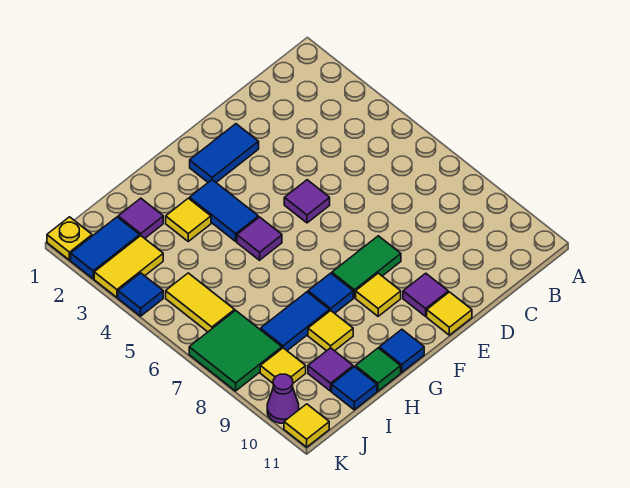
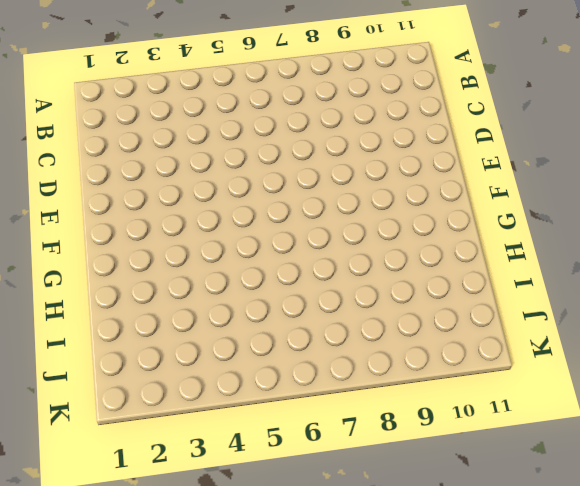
none -> blue 1x2 tile [190,124,259,182]
none -> purple 1x1 tile [284,180,330,223]
none -> green 1x2 tile [332,236,401,298]

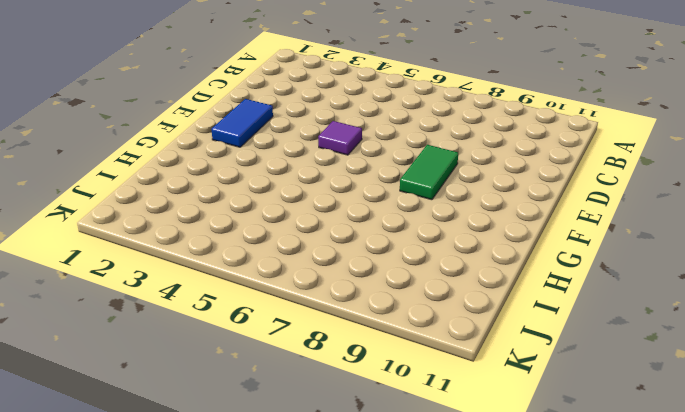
none -> purple 1x1 tile [403,273,448,316]
none -> yellow 1x1 tile [427,292,472,335]
none -> yellow 1x1 tile [356,273,401,316]

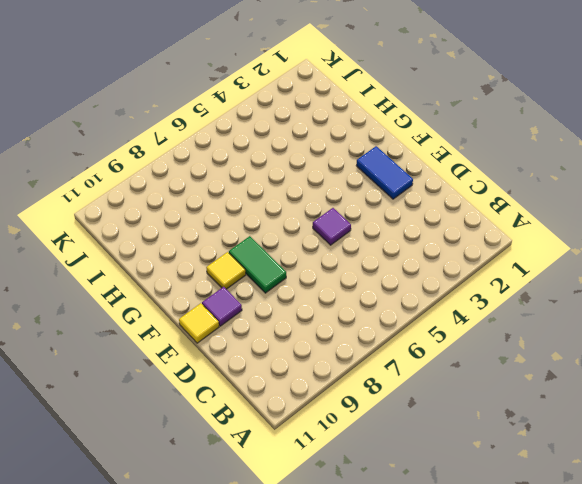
none -> blue 1x2 tile [189,180,258,241]
none -> purple 1x1 tile [237,217,282,260]
none -> blue 1x1 tile [308,273,353,313]

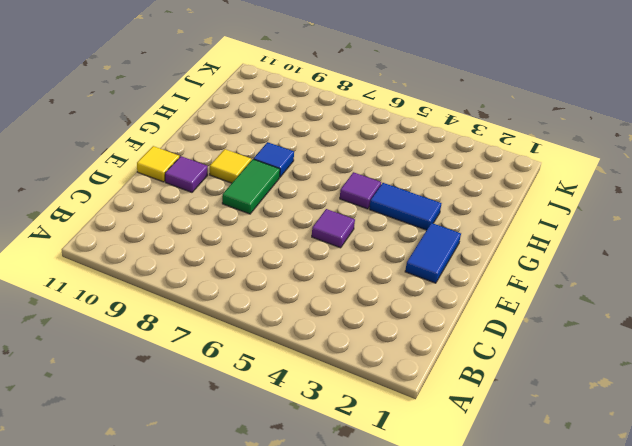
none -> blue 1x1 tile [379,329,424,373]
none -> yellow 1x1 tile [166,198,211,241]
none -> blue 1x2 tile [261,292,330,351]

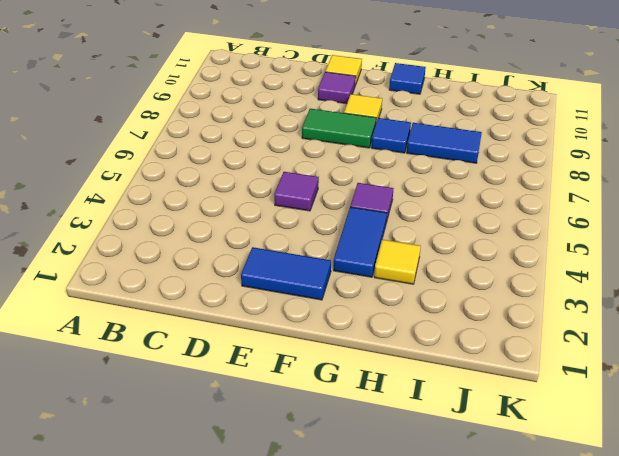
none -> yellow 1x1 tile [308,311,353,351]
none -> green 1x1 tile [355,348,401,391]
none -> purple 1x1 tile [118,198,163,238]

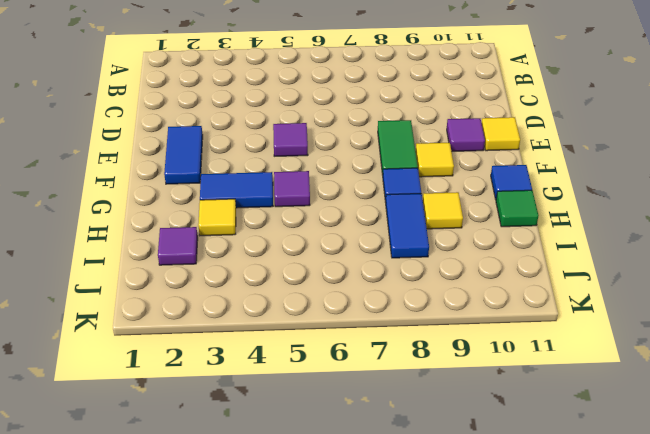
none -> purple 1x1 tile [308,348,353,391]
none -> blue 1x1 tile [332,367,377,410]
none -> blue 1x2 tile [71,217,140,279]

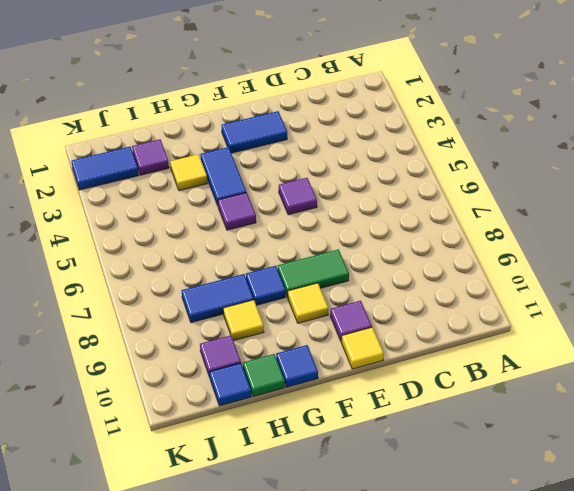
none -> yellow 1x2 tile [94,236,163,297]
none -> yellow 1x2 tile [166,273,235,332]
none -> green 2x2 tile [189,310,282,391]

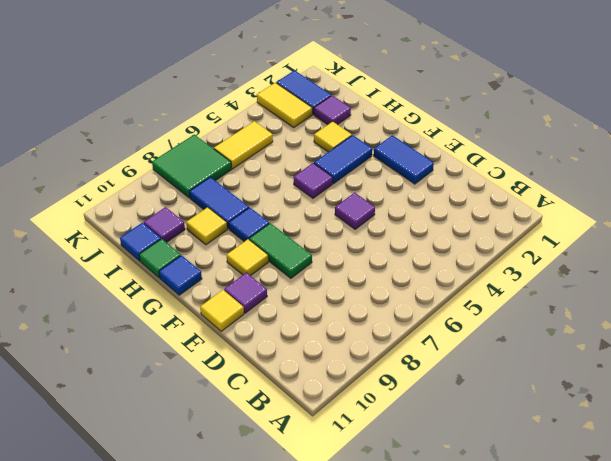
none -> yellow 1x1 tile [260,348,306,383]
none -> yellow 1x1 plate [47,217,92,260]
none -> blue 1x1 tile [118,273,163,316]

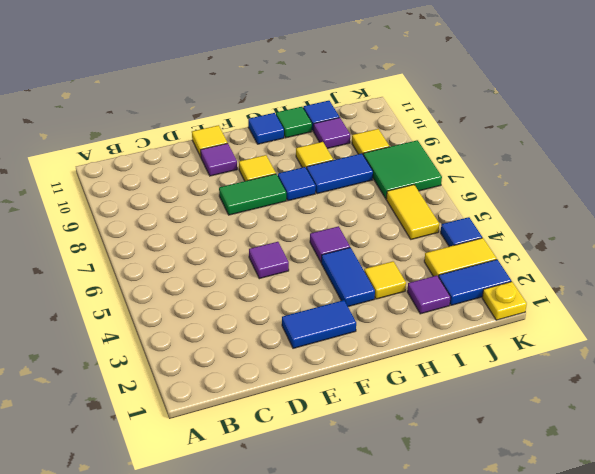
none -> purple 1x1 cone [267,374,299,423]
none -> yellow 1x1 tile [284,404,329,447]

